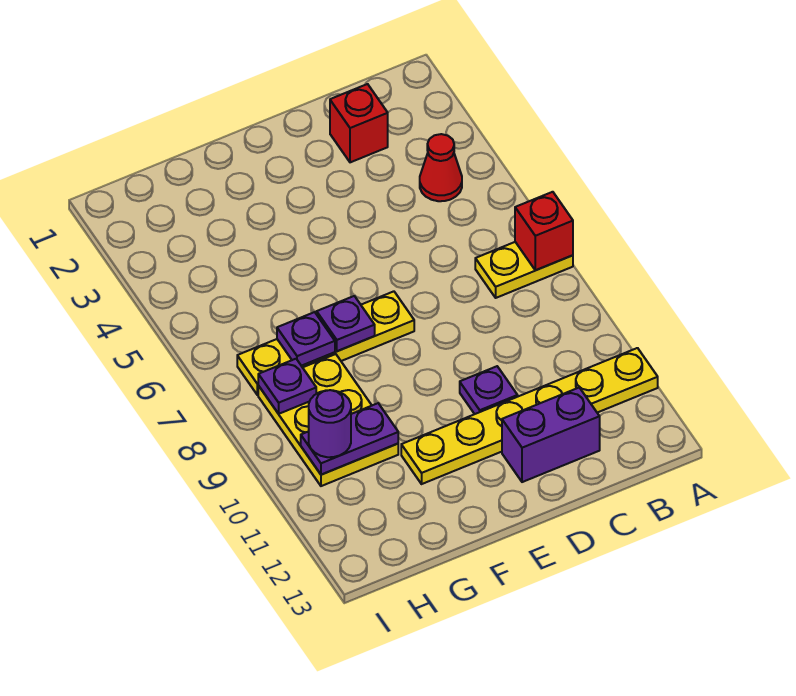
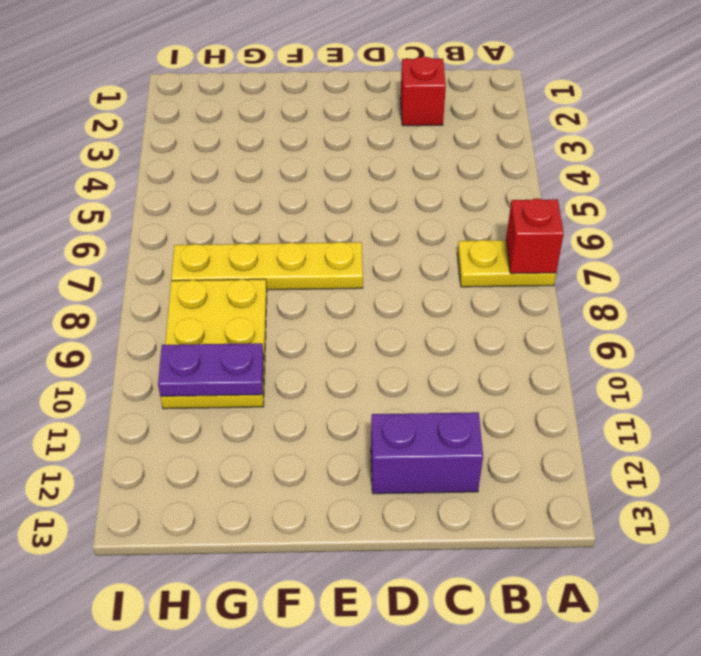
none -> yellow 1x6 plate [401,348,658,484]
none -> red 1x1 cone [420,134,462,201]
none -> purple 1x1 plate [460,366,518,414]

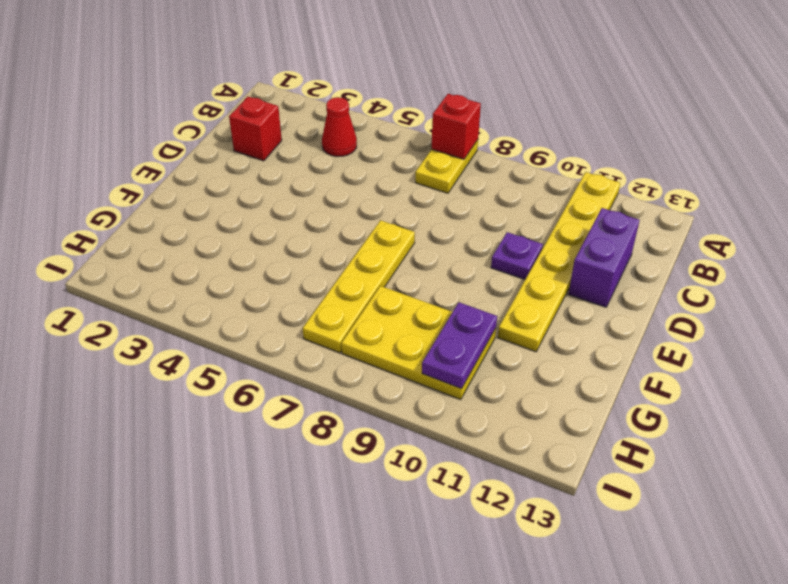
none -> purple 1x1 plate [317,296,375,351]
none -> purple 1x1 plate [277,312,335,366]
none -> purple 1x1 plate [258,359,316,414]

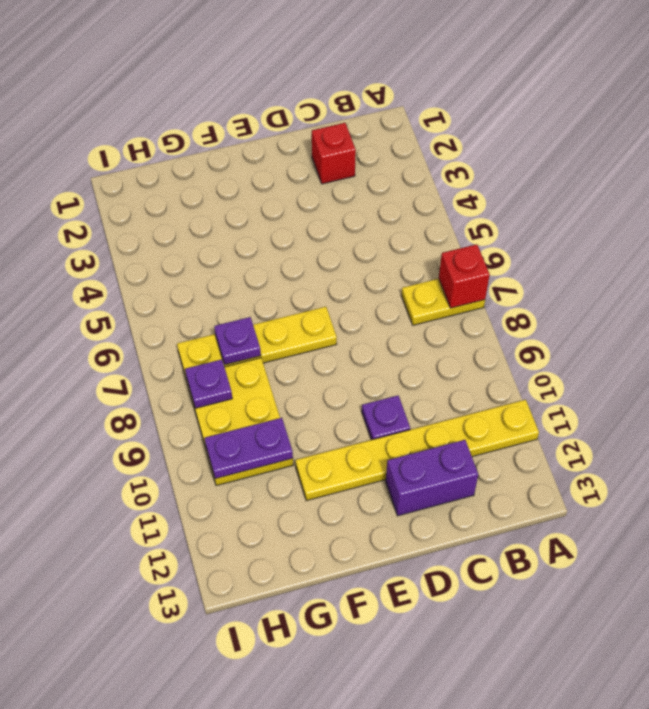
none -> red 1x1 cone [420,134,462,201]
none -> purple 1x1 plate [317,296,375,351]
none -> purple 1x1 round brick [309,390,351,457]

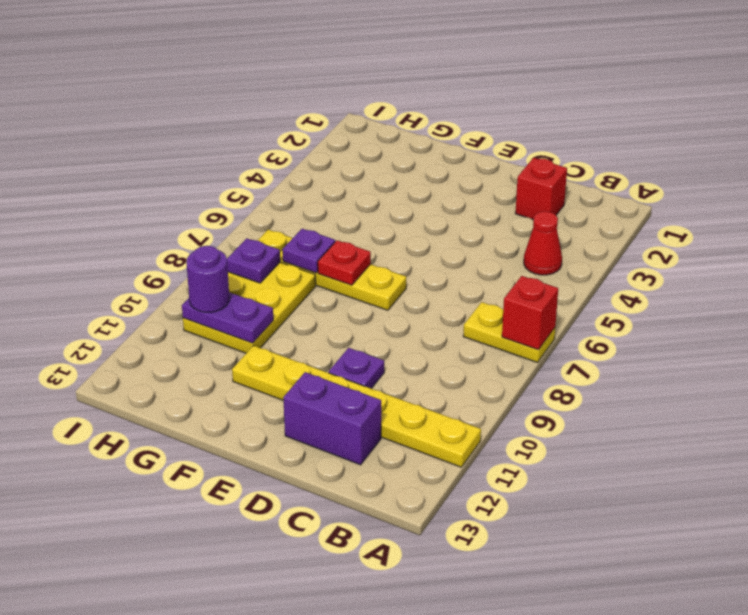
red 1x1 plate [318,240,371,285] -> purple 1x1 plate [317,296,375,351]

